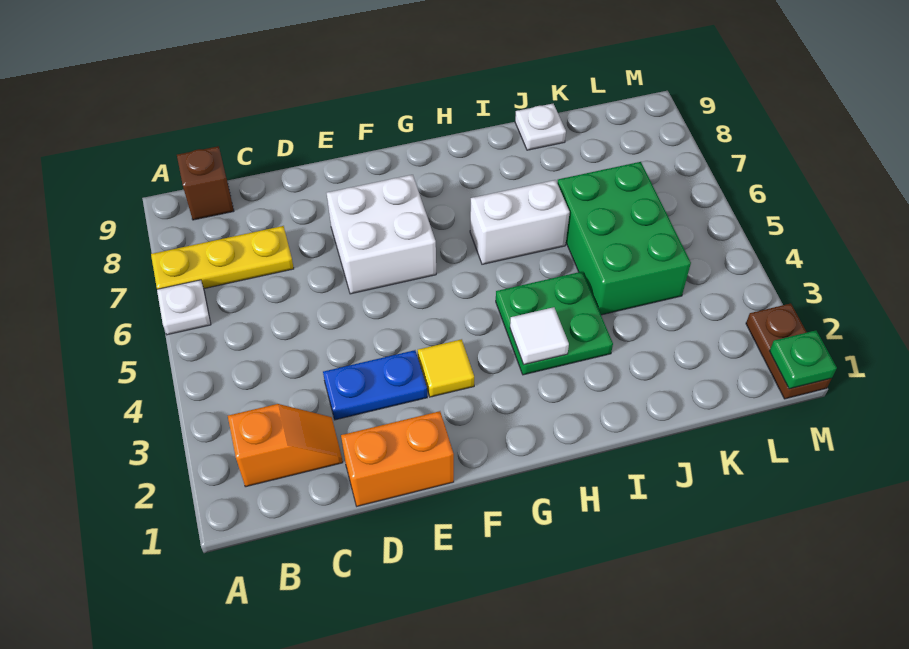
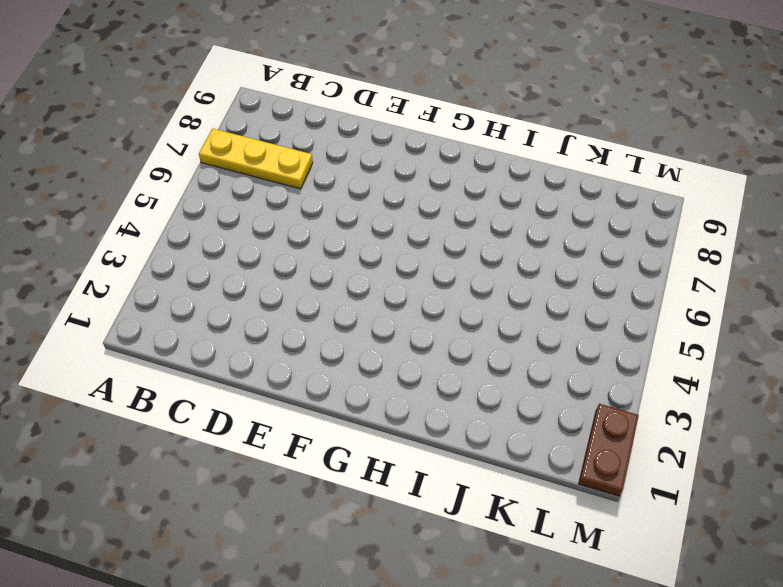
none -> white 1x1 plate [157,280,211,335]
none -> orange 1x2 slope [228,404,343,487]
none -> brown 1x1 brick [177,146,234,220]

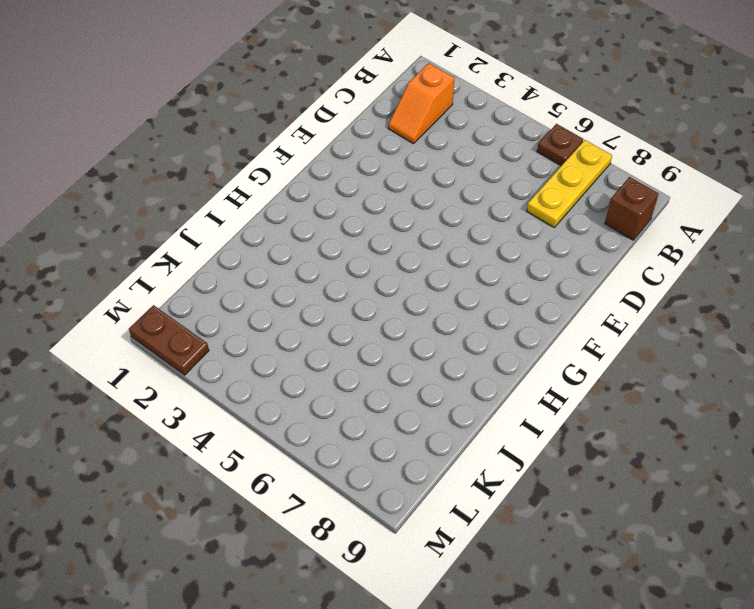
brown 1x1 plate [537,124,583,166] -> white 1x1 plate [157,280,211,335]
none -> orange 1x2 brick [341,411,454,506]
none -> blue 1x2 plate [323,350,427,420]
none -> white 2x2 brick [327,175,436,294]

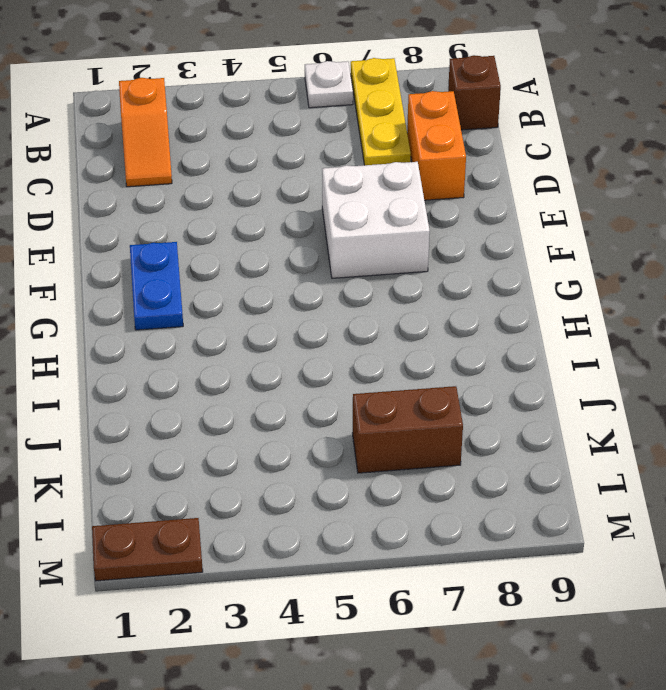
orange 1x2 brick [407,91,466,200] -> orange 1x2 brick moved to [341,411,454,506]
blue 1x2 plate [130,242,183,330] -> blue 1x2 plate moved to [323,350,427,420]
brown 1x2 brick [352,386,463,473] -> green 2x3 brick [557,162,691,315]
none -> yellow 1x1 tile [418,339,474,397]
none -> green 2x2 plate [496,272,613,375]
none -> white 1x2 brick [470,180,570,264]

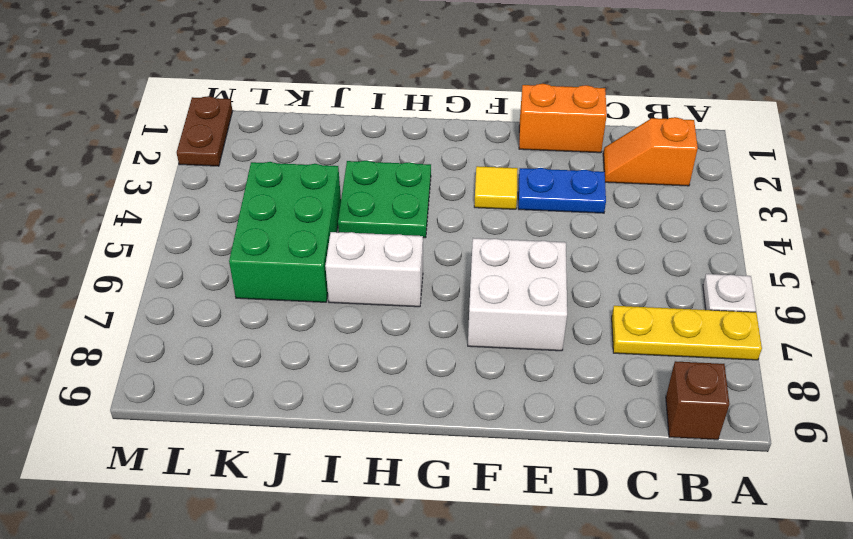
none -> white 1x1 plate [515,104,566,150]
none -> white 1x1 tile [510,307,569,365]
none -> green 1x1 plate [770,330,837,389]

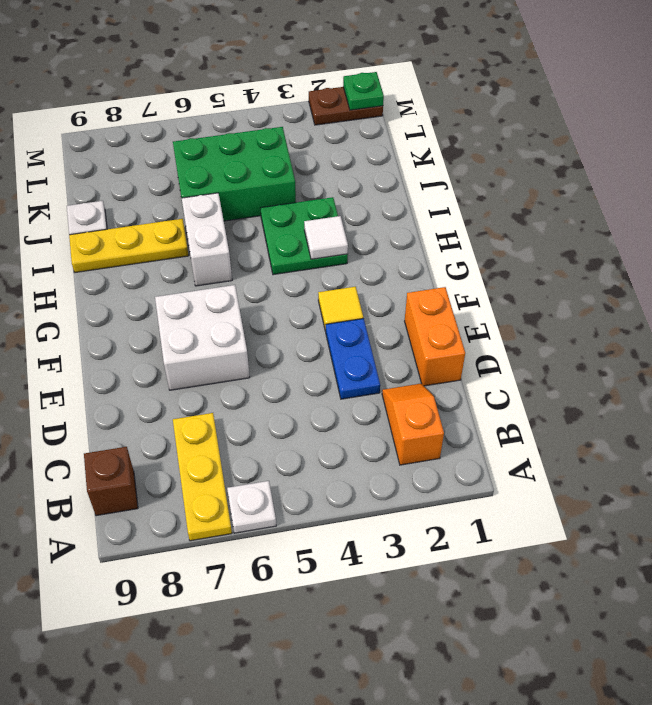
yellow 1x3 plate [69,219,189,273] -> none

